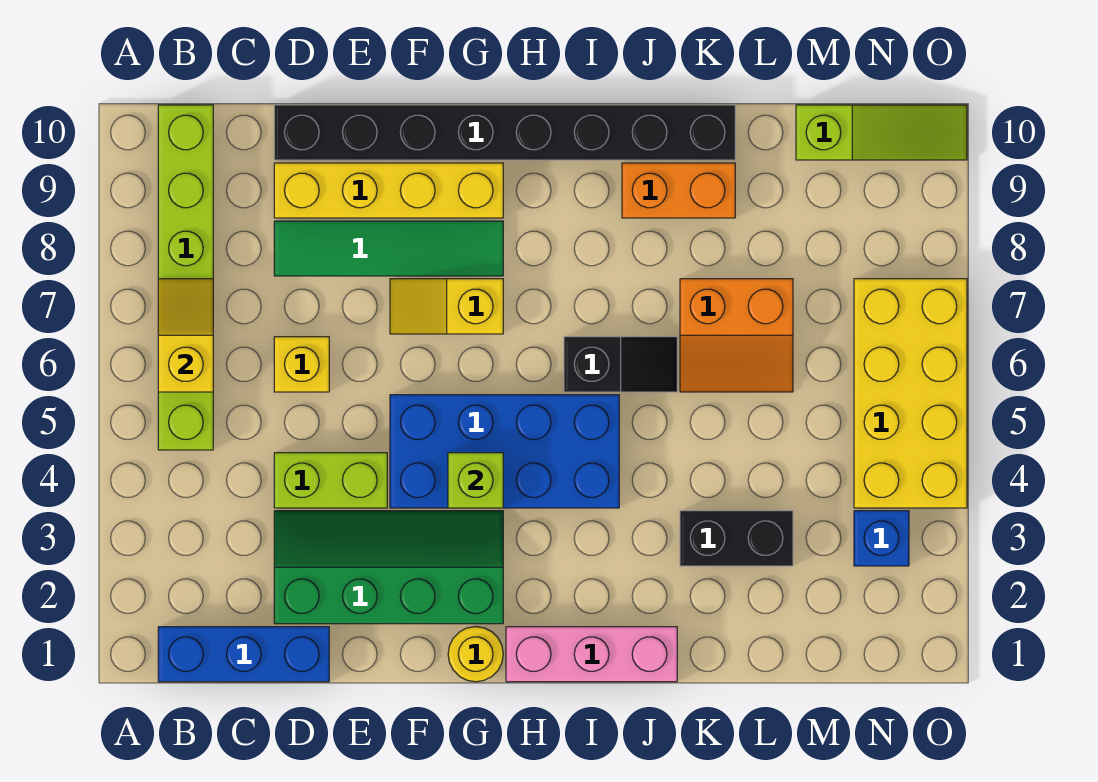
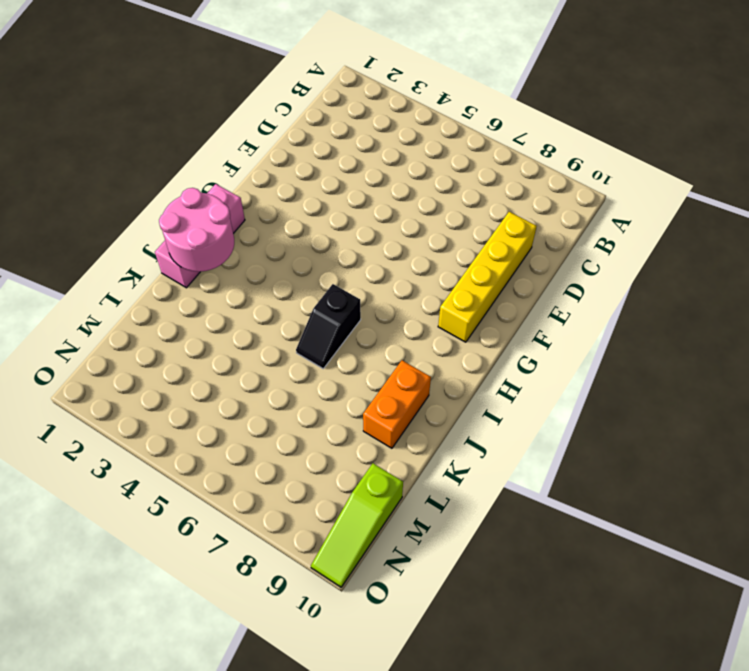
pink 2x2 round brick [159,188,234,272] -> none
none -> blue 1x3 brick [158,627,329,682]
none -> lime 1x6 brick [158,105,213,450]
none -> green 2x4 slope [274,511,503,624]

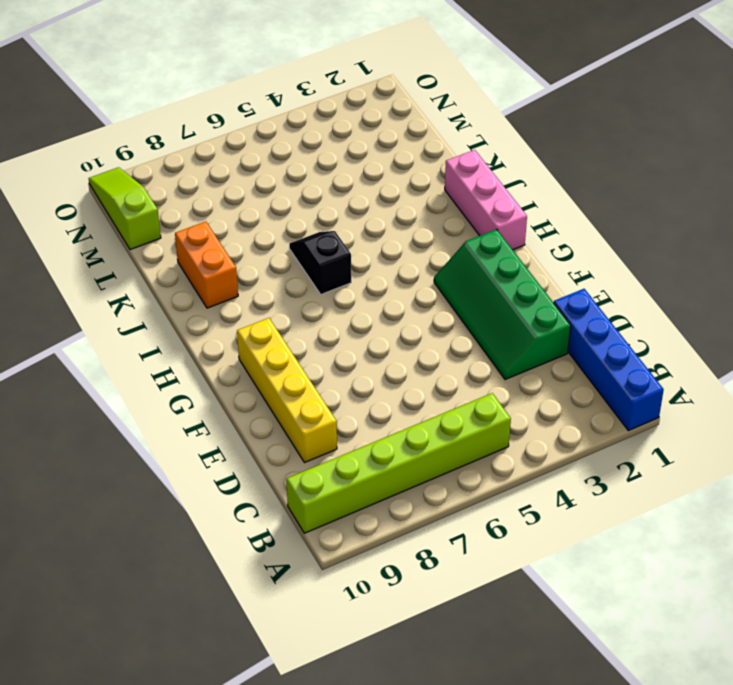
blue 1x4 brick [554,289,664,431] -> blue 1x3 brick [158,627,329,682]
none -> lime 1x2 brick [274,453,387,508]
none -> yellow 1x1 brick [274,337,329,392]
none -> green 1x4 tile [274,221,503,276]

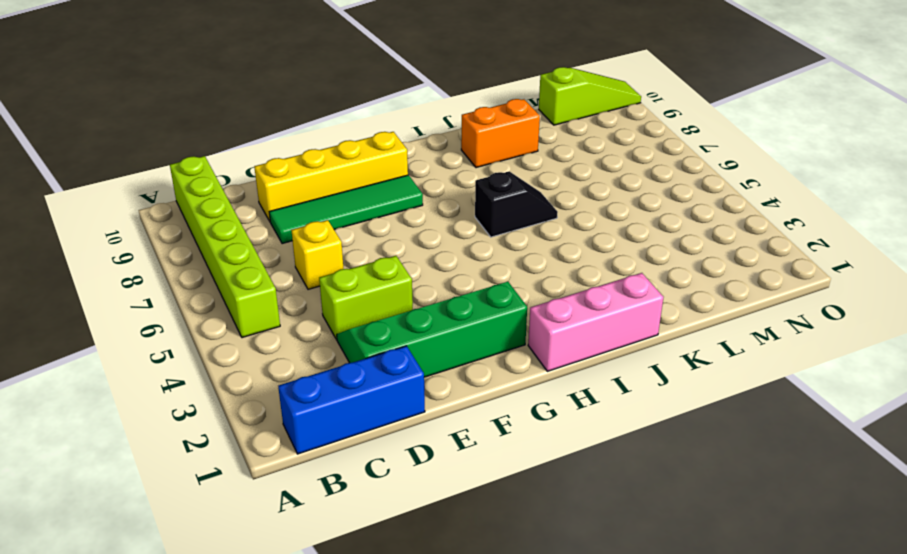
none -> black 1x8 brick [274,105,735,160]
none -> blue 2x4 brick [390,395,619,508]
none -> yellow 1x2 slope [390,279,503,334]

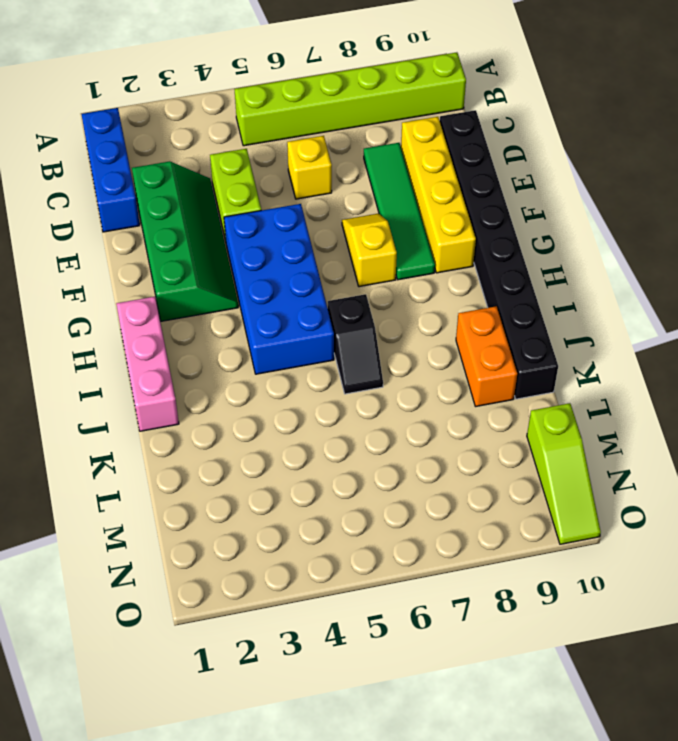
none -> yellow 1x1 round brick [448,627,503,682]
none -> black 1x2 brick [680,511,793,566]
none -> orange 2x2 slope [680,279,793,392]

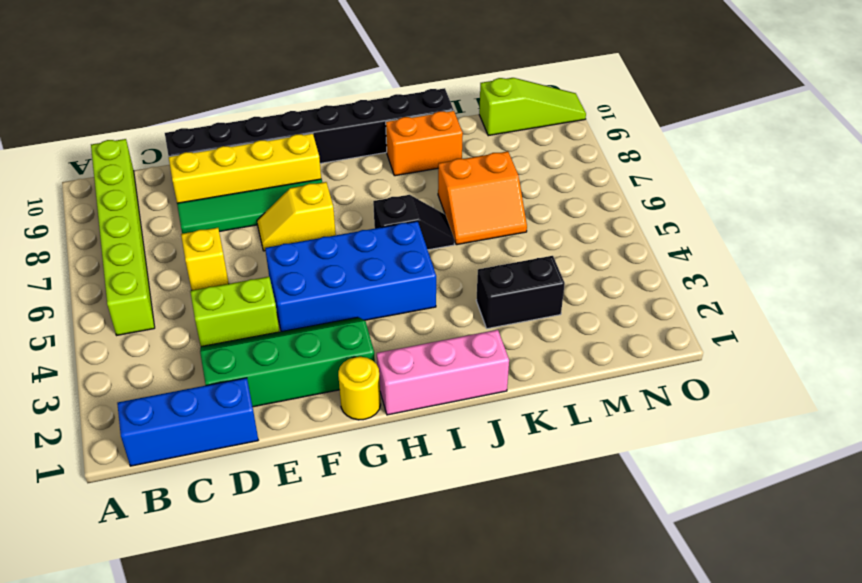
none -> blue 1x1 brick [854,511,909,566]
none -> yellow 2x4 brick [854,279,967,508]
none -> yellow 1x2 slope [158,279,213,392]

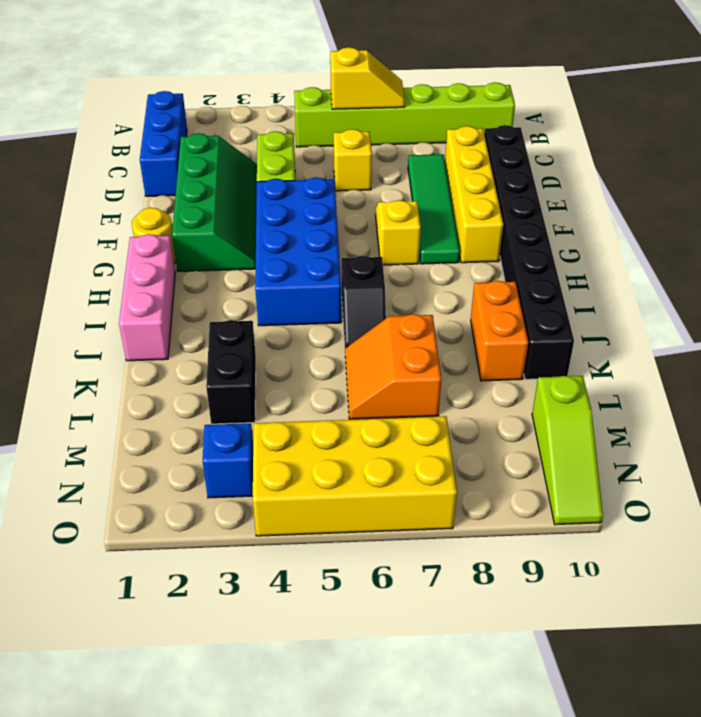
none -> lime 1x1 brick [448,453,503,508]

